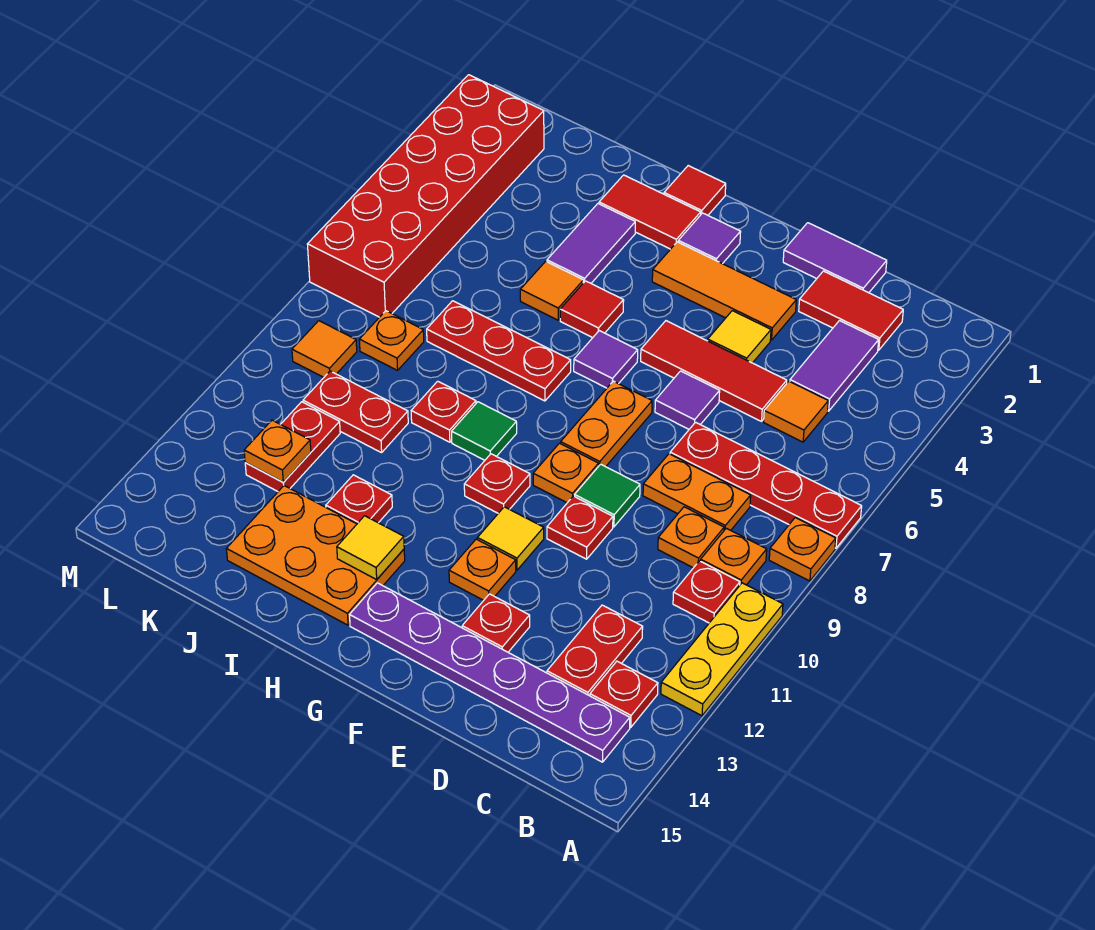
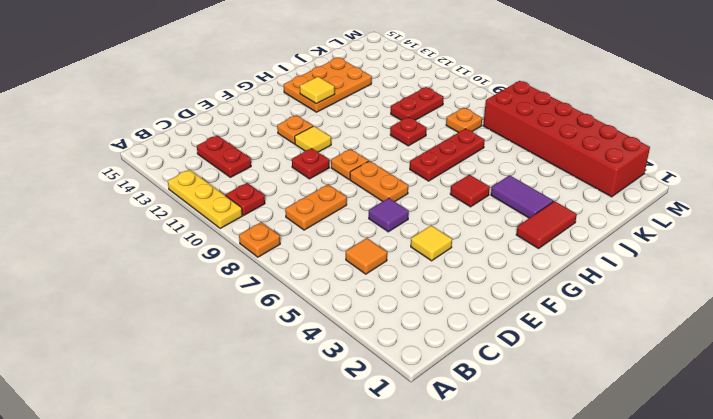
none -> red 1x4 plate [670,422,862,548]
none -> orange 1x1 plate [701,528,767,585]
none -> red 1x1 plate [590,661,658,727]
none -> purple 1x6 plate [350,583,630,762]

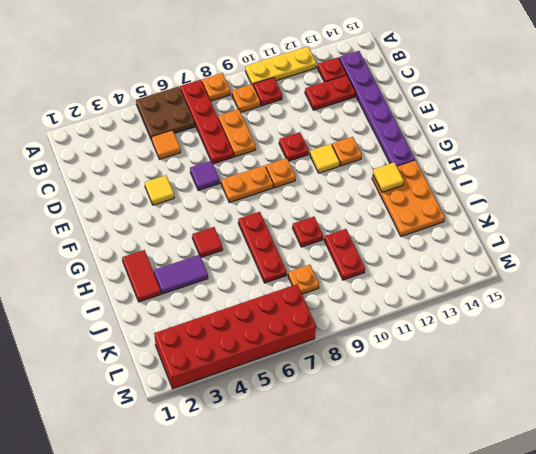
brown 2x2 plate [136,87,195,140] -> none
none -> red 1x2 tile [799,271,903,350]
none -> purple 1x2 tile [790,321,879,411]
none -> orange 1x1 plate [658,507,724,568]
none -> purple 1x2 tile [783,223,887,293]

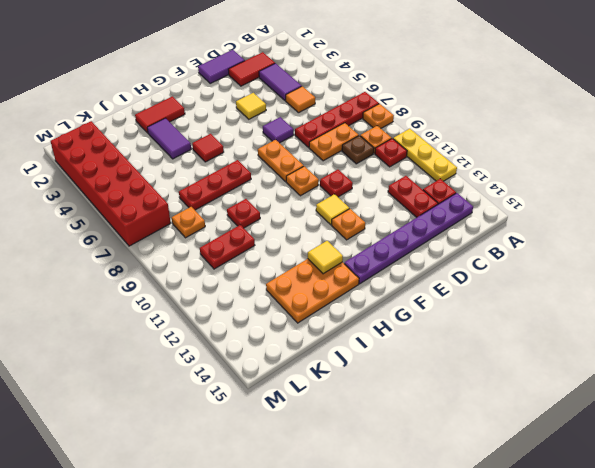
brown 1x1 plate [342,136,374,164] -> orange 1x1 plate [658,507,724,568]
none -> red 1x3 tile [641,321,787,421]
none -> orange 1x3 tile [652,242,796,340]
none -> green 1x1 tile [575,464,640,527]
none -> red 1x1 plate [462,594,530,652]

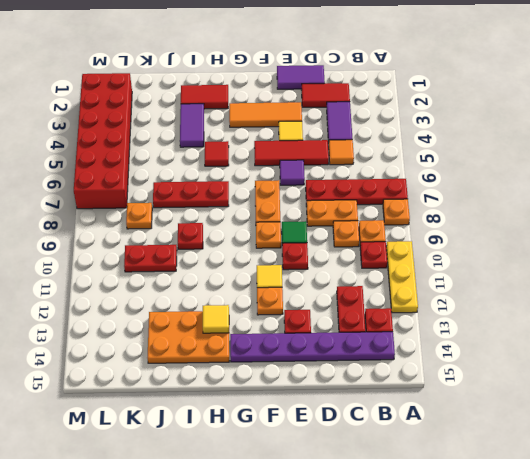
none -> purple 1x1 tile [678,213,741,264]
none -> purple 1x1 tile [574,331,638,388]
none -> red 1x1 plate [464,454,530,513]
none -> red 1x1 tile [664,166,726,215]

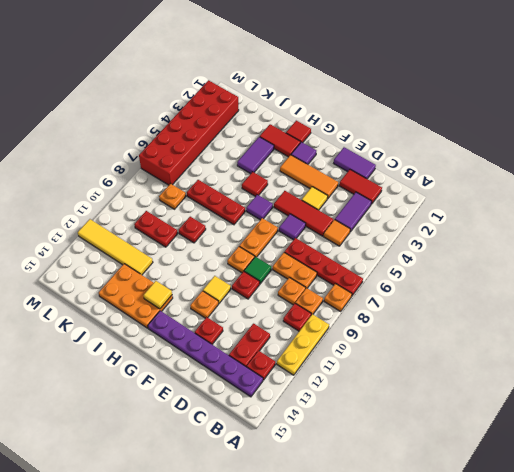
yellow 1x4 tile [78,219,153,275] -> red 1x2 plate [245,402,340,491]
none -> red 1x1 plate [464,454,530,513]
none -> green 1x1 tile [452,402,517,460]
none -> orange 1x1 tile [520,261,584,320]
none -> red 1x1 plate [326,475,392,524]

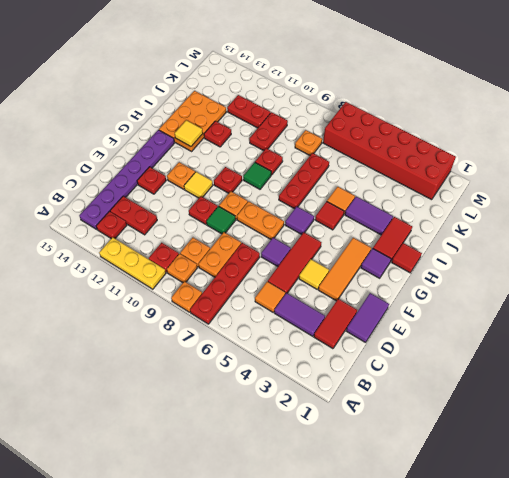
none -> orange 1x1 tile [292,321,357,377]
none -> orange 1x1 plate [244,420,311,482]

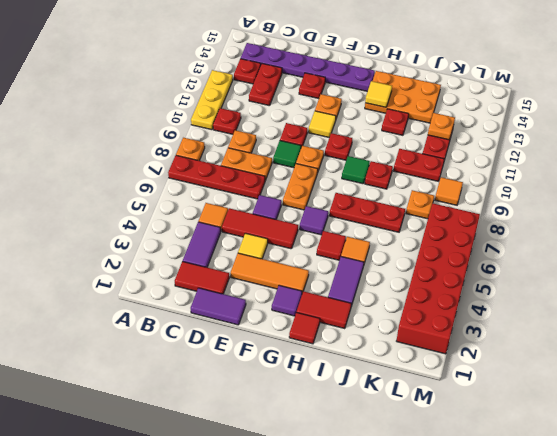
none -> orange 1x1 plate [701,528,767,585]

